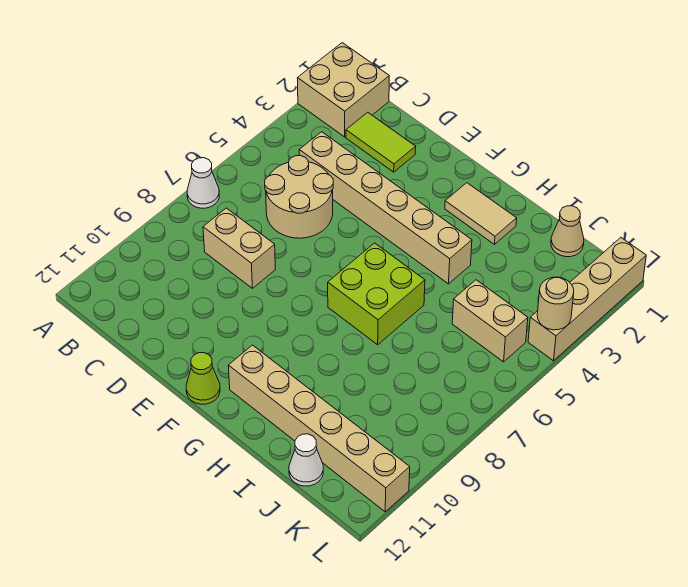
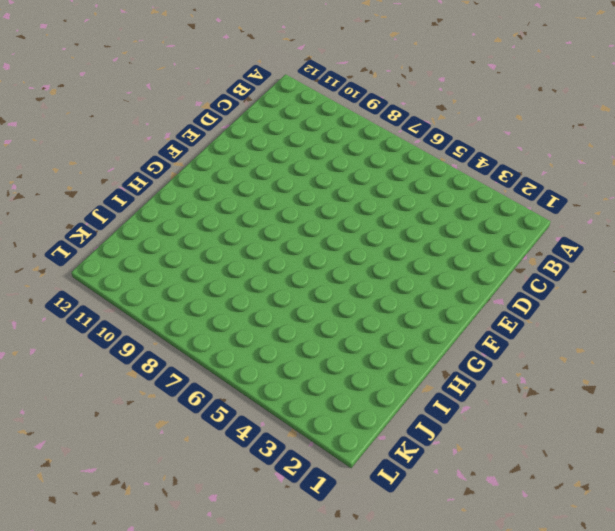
none -> tan 2x2 brick [297,43,389,137]
none -> white 1x1 cone [187,158,219,208]
none -> lime 1x2 tile [346,112,416,172]

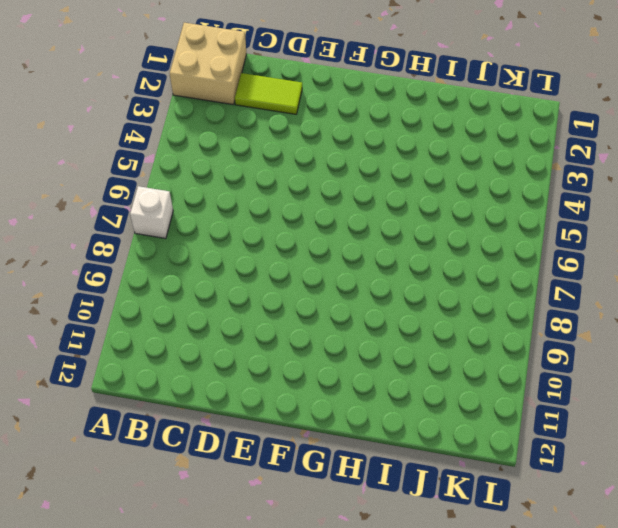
white 1x1 brick [130,186,173,239] -> white 1x1 cone [187,158,219,208]
none -> tan 1x6 brick [299,132,472,284]
none -> tan 2x2 round brick [265,156,333,238]
none -> tan 1x2 brick [203,208,275,288]

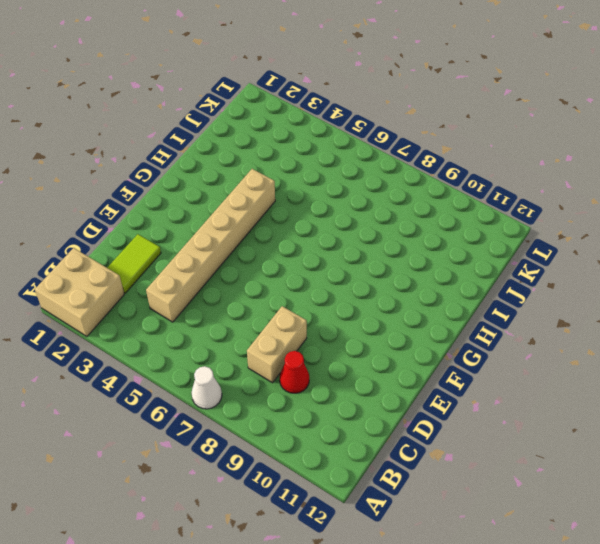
red 1x1 cone [280,351,309,393] -> none
none -> tan 2x2 round brick [265,156,333,238]
none -> lime 1x1 cone [186,353,220,404]
none -> tan 1x2 tile [445,183,517,244]

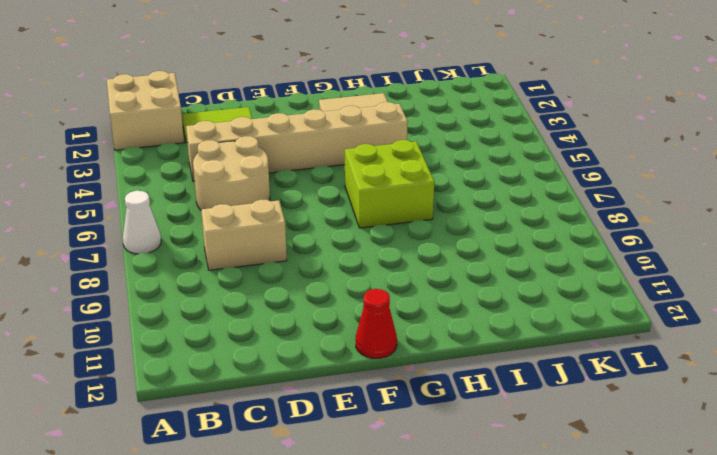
red 1x1 cone [356,289,397,358] -> lime 1x1 cone [186,353,220,404]
none -> tan 1x6 brick [228,345,410,512]
none -> tan 1x1 cone [551,206,584,257]
none -> tan 1x2 brick [452,280,528,362]

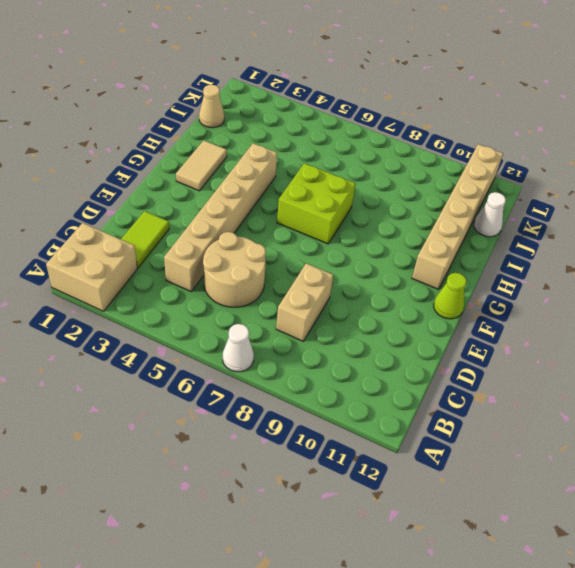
none -> tan 1x2 brick [452,280,528,362]
none -> tan 1x4 brick [528,238,646,361]
none -> tan 1x1 round brick [537,277,574,330]

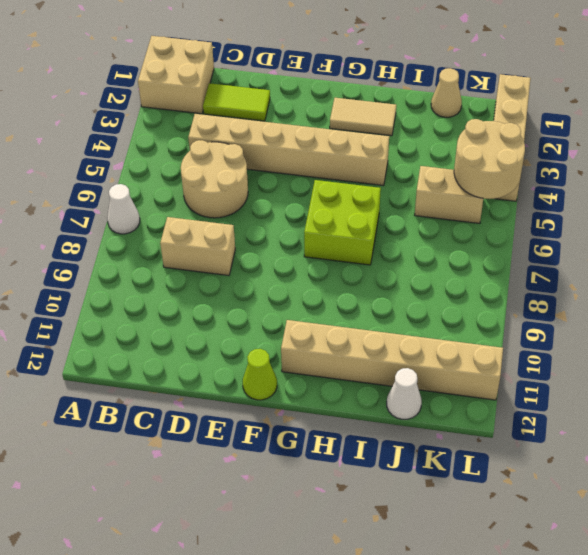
tan 2x2 round brick [454,119,525,199] -> tan 1x1 round brick [537,277,574,330]

